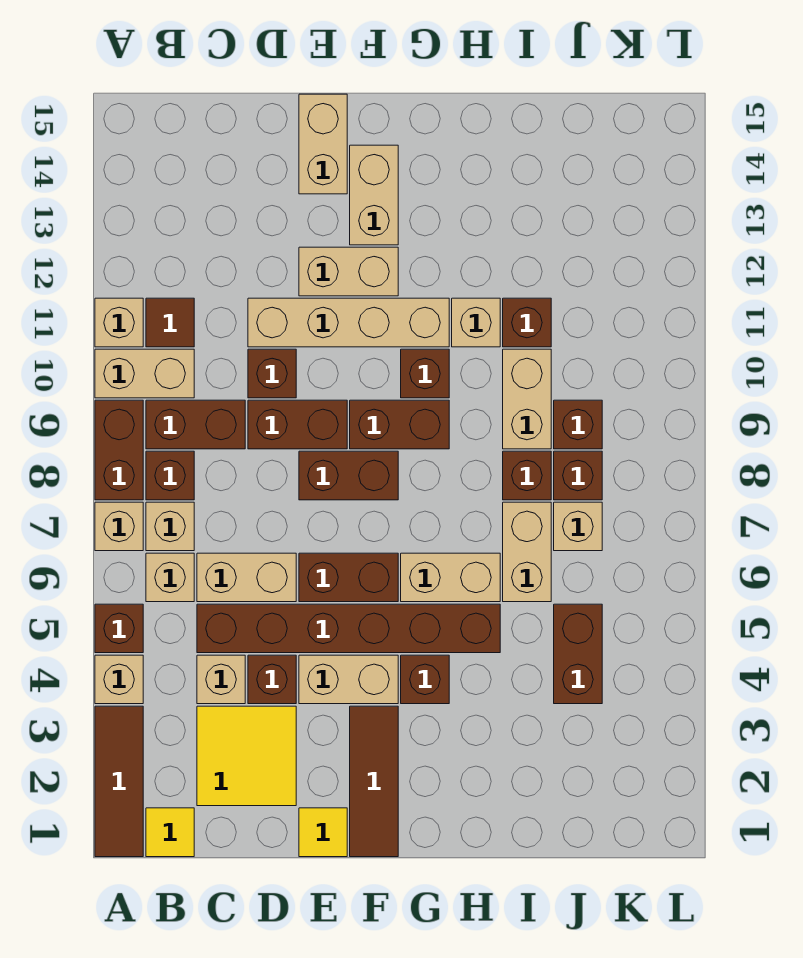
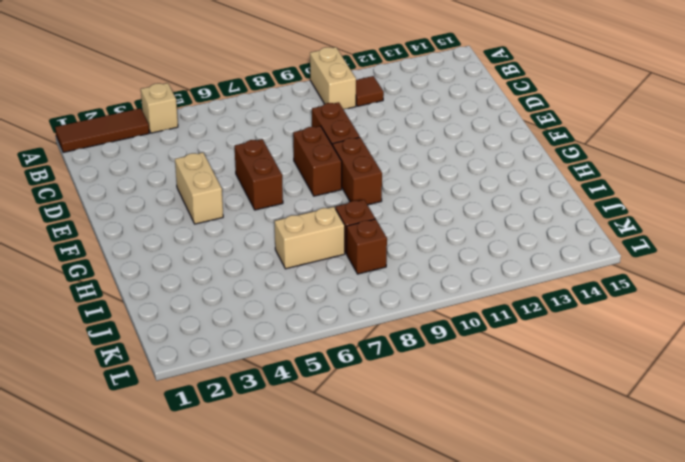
none -> brown 1x1 brick [95,604,143,653]
none -> tan 1x1 brick [95,502,143,551]
none -> brown 1x2 brick [95,400,143,500]
none -> tan 1x1 brick [95,298,143,347]

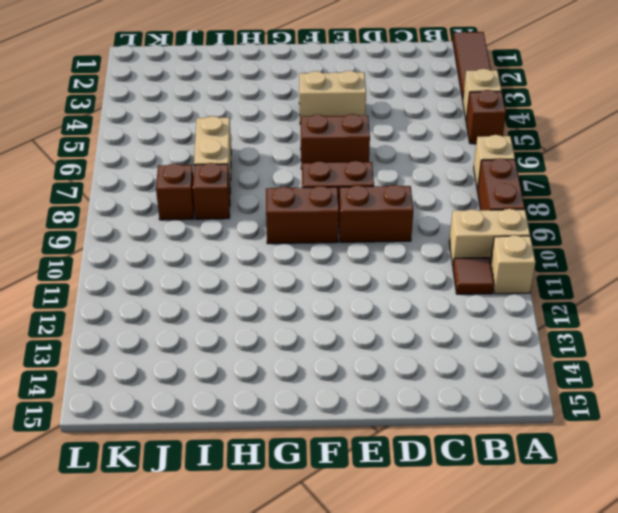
none -> yellow 1x1 tile [146,808,194,857]
none -> tan 1x1 brick [146,553,194,602]
none -> tan 1x1 brick [146,502,194,551]
none -> brown 1x1 brick [146,451,194,500]

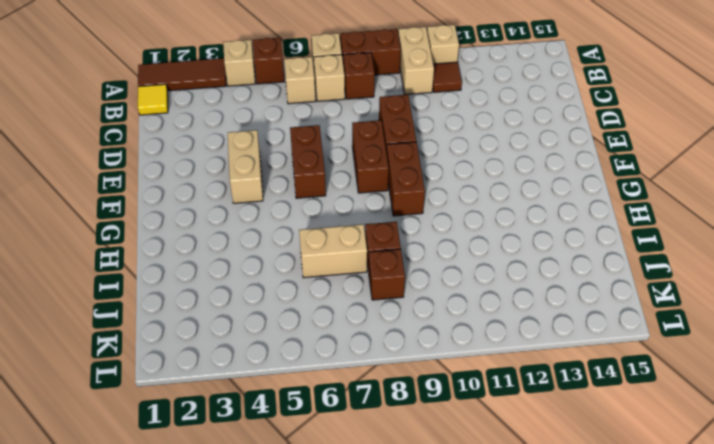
none -> brown 1x2 brick [146,400,245,449]
none -> yellow 2x2 tile [197,706,296,806]
none -> tan 1x1 brick [197,655,245,704]
none -> brown 1x6 brick [197,604,500,653]

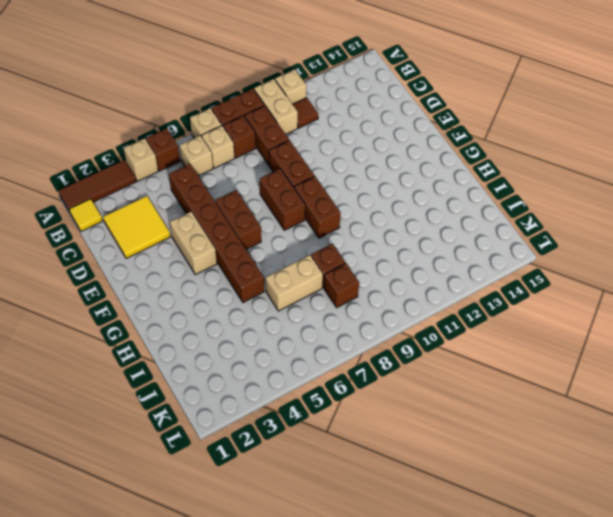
none -> tan 1x1 brick [197,655,245,704]
none -> tan 1x2 brick [197,553,296,602]
none -> brown 1x1 brick [248,655,296,704]
none -> brown 1x1 brick [248,349,296,398]

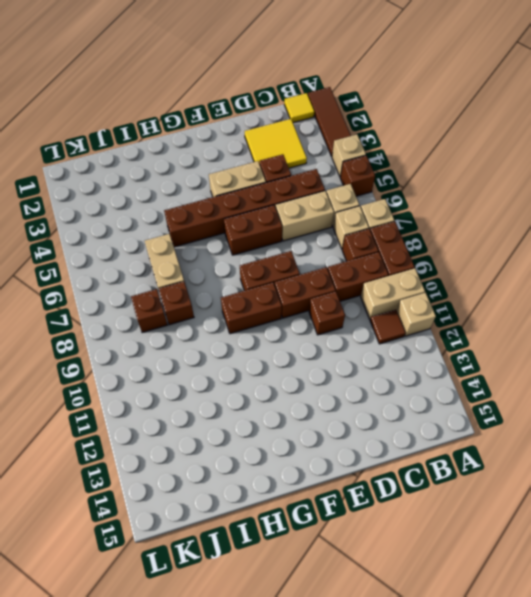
none -> tan 1x1 brick [197,655,245,704]
none -> tan 1x4 brick [248,298,449,347]
none -> yellow 1x1 tile [299,808,347,857]
none -> tan 1x2 brick [299,247,398,296]

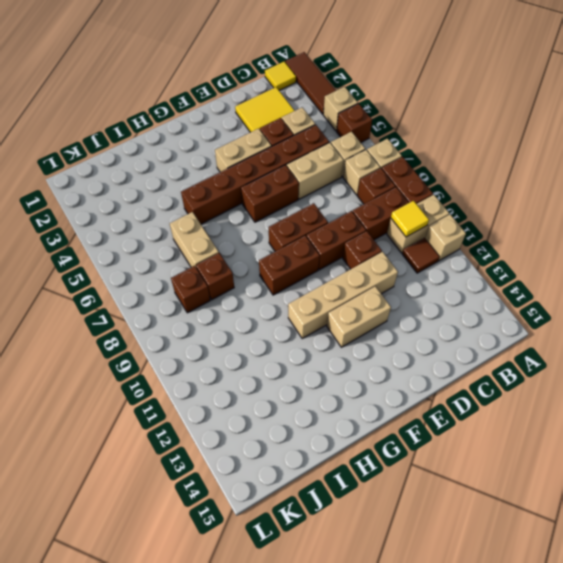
yellow 1x1 tile [391,201,429,237] -> yellow 1x1 tile moved to [299,808,347,857]
none -> tan 1x2 brick [299,94,347,194]
none -> brown 1x3 tile [350,706,398,857]
none -> tan 1x2 brick [350,145,398,245]
none -> brown 1x1 brick [401,655,449,704]

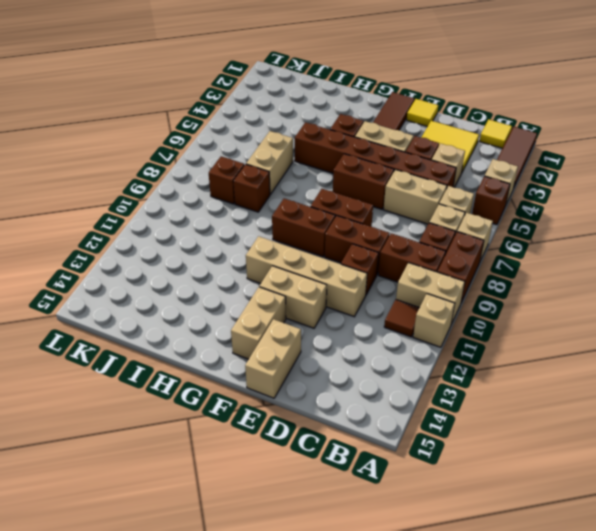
none -> tan 1x2 brick [401,553,500,602]
none -> brown 1x1 brick [401,349,449,398]
none -> tan 1x1 brick [452,298,500,347]
none -> tan 1x2 brick [503,349,551,449]

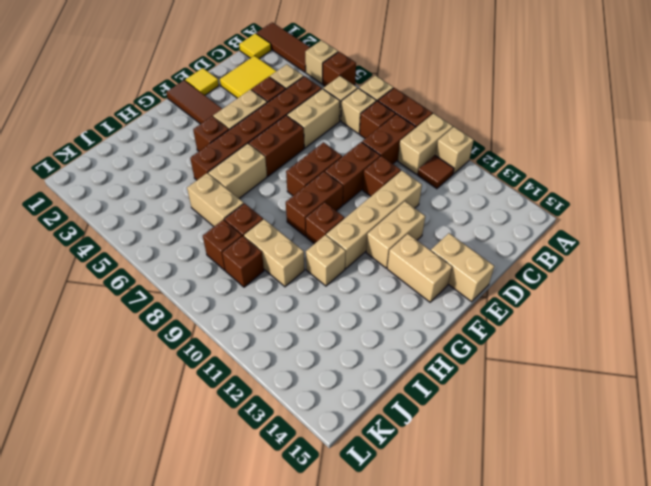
none -> brown 1x1 brick [503,298,551,347]
none -> brown 1x2 brick [554,604,602,704]
none -> tan 1x1 brick [554,502,602,551]

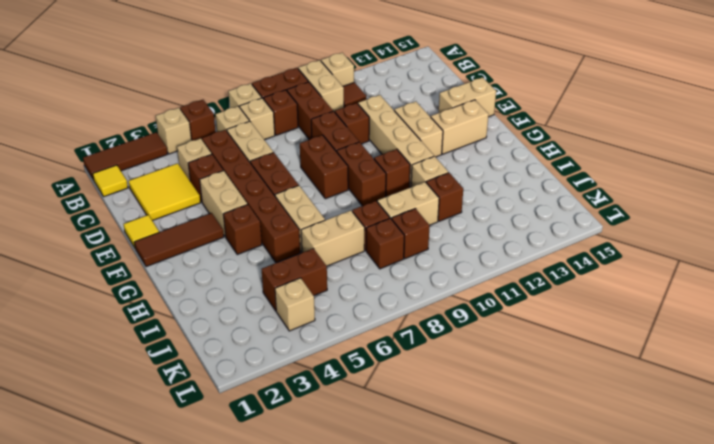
tan 1x1 brick [275,278,315,331] -> tan 1x1 brick moved to [554,502,602,551]

